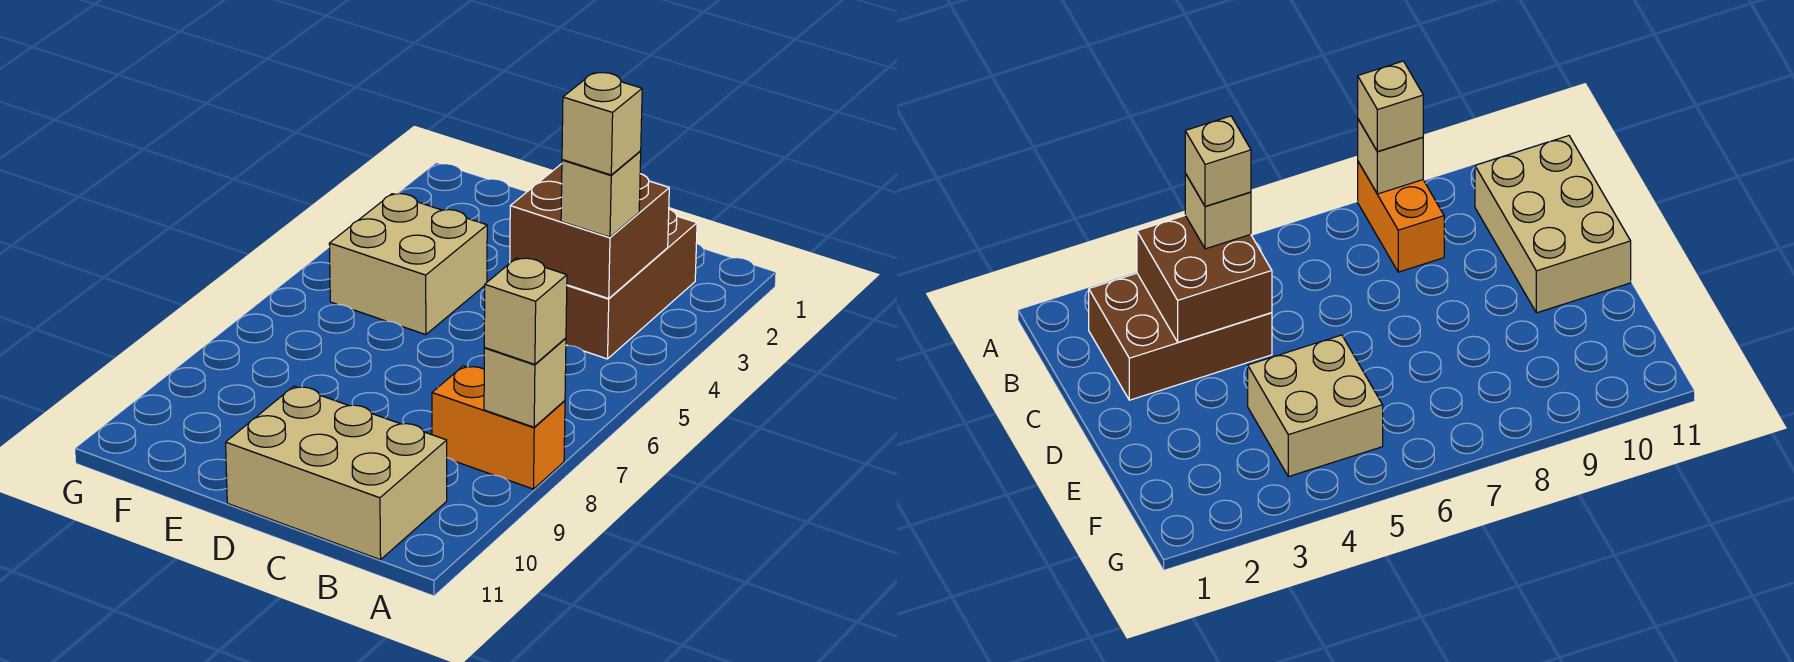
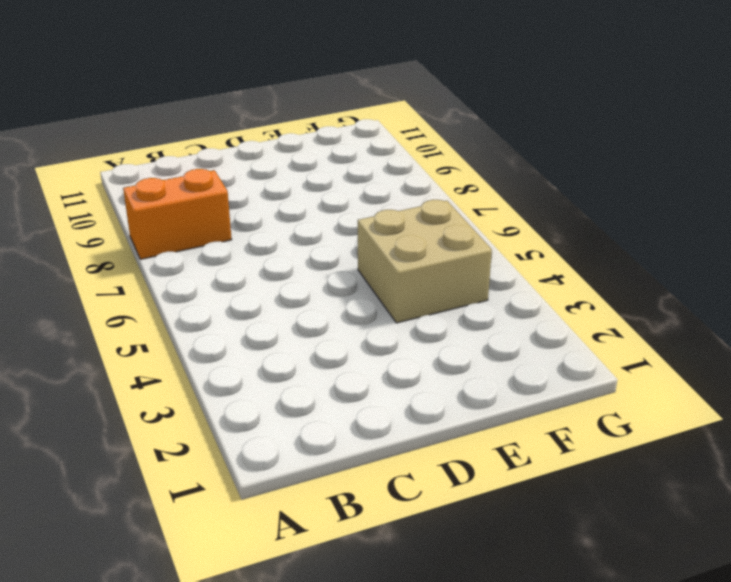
none -> brown 2x3 brick [566,209,697,359]
none -> tan 2x3 brick [226,386,447,560]

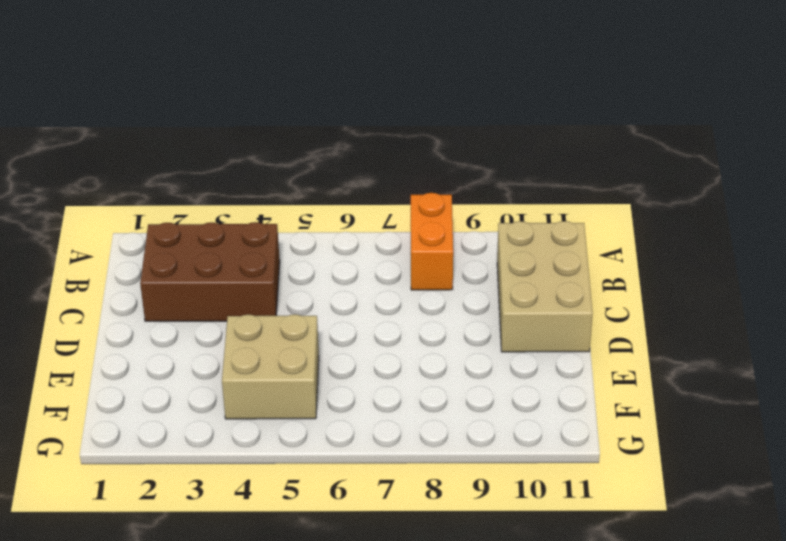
none -> tan 1x1 brick [484,338,566,427]
none -> brown 2x2 brick [510,164,669,299]

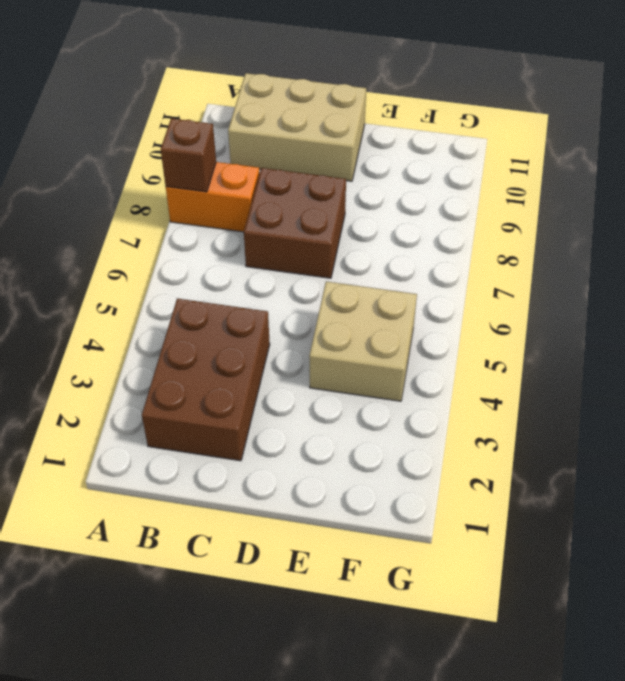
brown 1x1 brick [161,119,216,192] -> tan 1x1 brick [484,338,566,427]
brown 2x2 brick [244,168,346,278] -> brown 2x2 brick moved to [510,164,669,299]
none -> tan 1x1 brick [484,258,567,364]
none -> tan 1x1 brick [561,152,641,237]

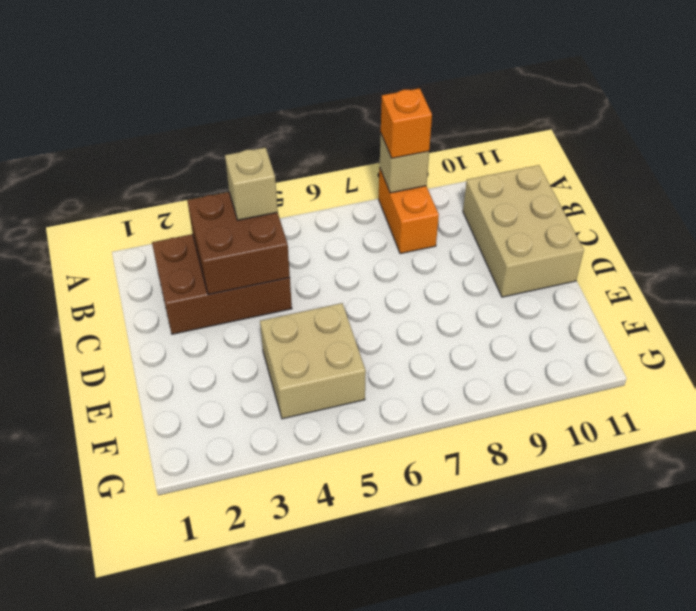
orange 1x1 brick [381,88,432,158] -> tan 1x1 brick [484,258,567,364]
none -> tan 1x1 brick [562,73,642,175]

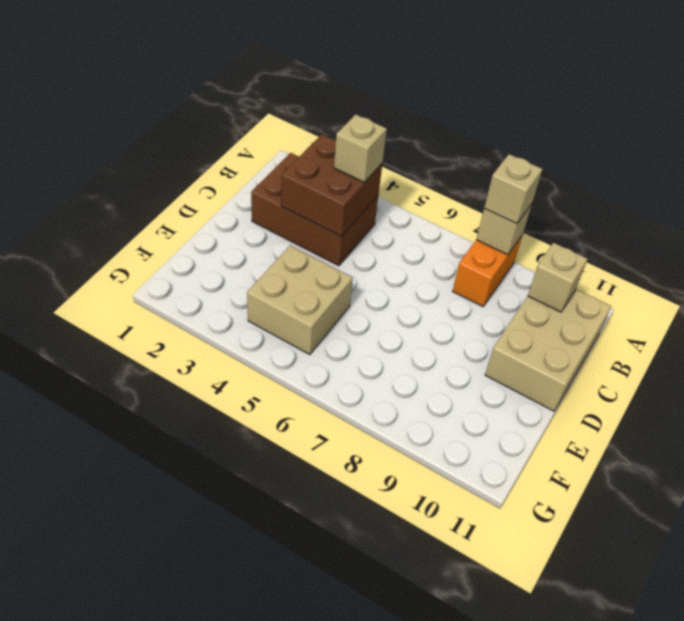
tan 1x1 brick [528,243,587,312] -> tan 1x1 brick moved to [562,73,642,175]

